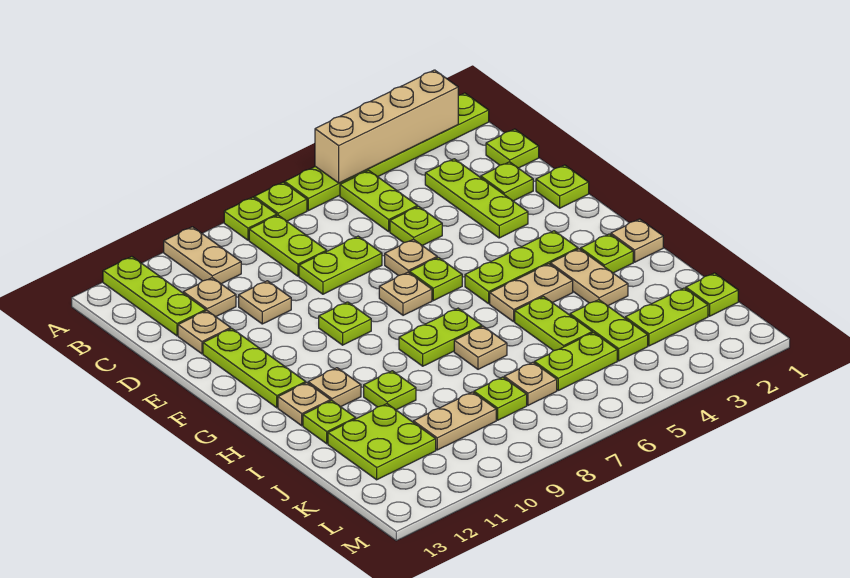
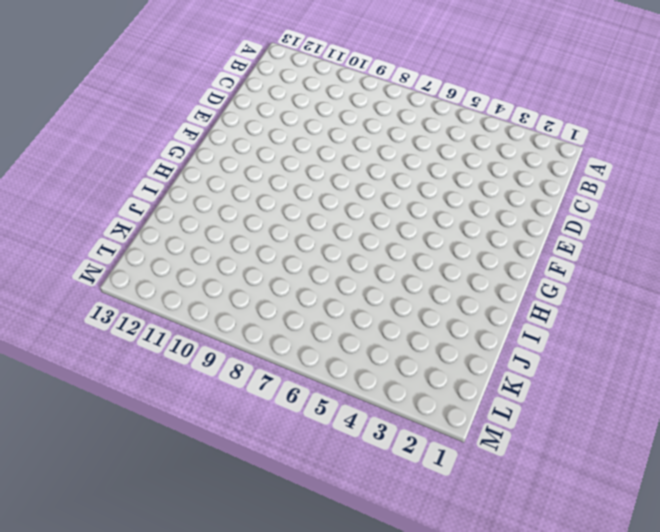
none -> lime 1x6 plate [285,93,489,211]
none -> lime 1x1 plate [254,182,307,221]
none -> lime 1x1 plate [224,197,277,240]
none -> tan 1x2 plate [164,227,241,284]

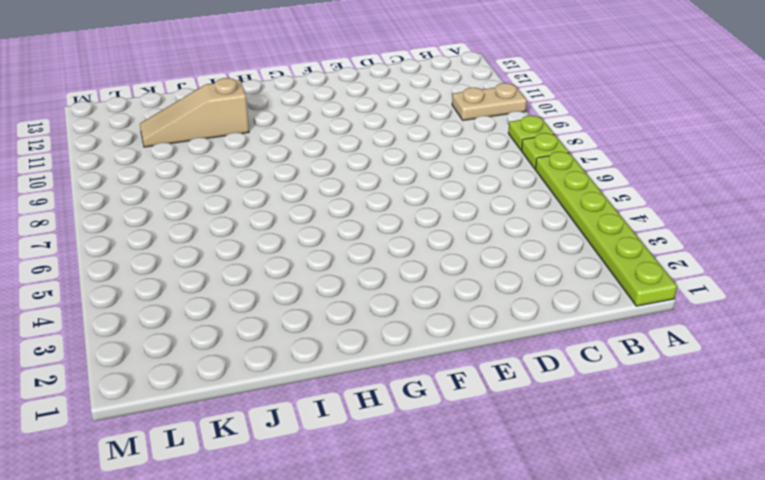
tan 1x3 slope [140,78,249,147] -> lime 2x2 plate [328,404,436,480]
none -> lime 1x3 plate [103,257,206,336]
none -> lime 1x2 plate [340,170,418,231]
none -> lime 1x2 plate [249,215,327,276]
none -> lime 1x1 plate [486,129,539,168]

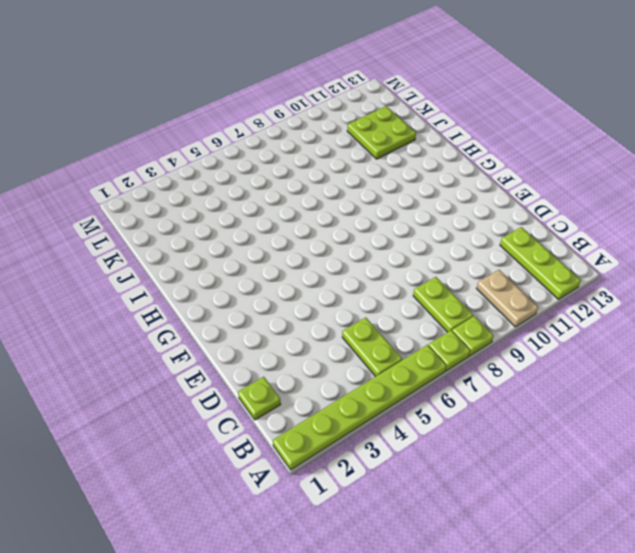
none -> lime 1x3 plate [425,159,528,238]
none -> tan 1x1 plate [183,278,236,317]
none -> lime 1x1 plate [481,162,533,201]
none -> lime 1x1 plate [390,206,442,246]

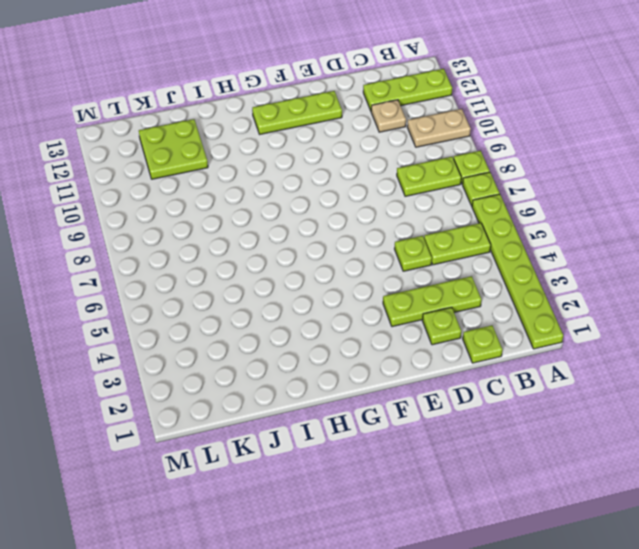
none -> lime 1x2 plate [299,236,382,294]
none -> tan 1x1 plate [239,281,291,324]
none -> tan 1x1 plate [178,311,231,354]
none -> lime 1x1 plate [536,165,589,208]

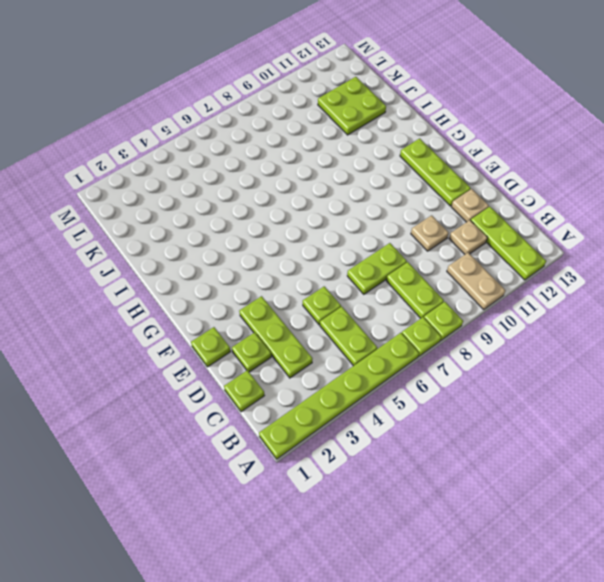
none -> tan 1x1 plate [385,239,437,276]
none -> lime 1x1 plate [410,257,462,301]
none -> tan 1x1 plate [379,272,432,315]
none -> lime 1x1 plate [319,302,371,345]

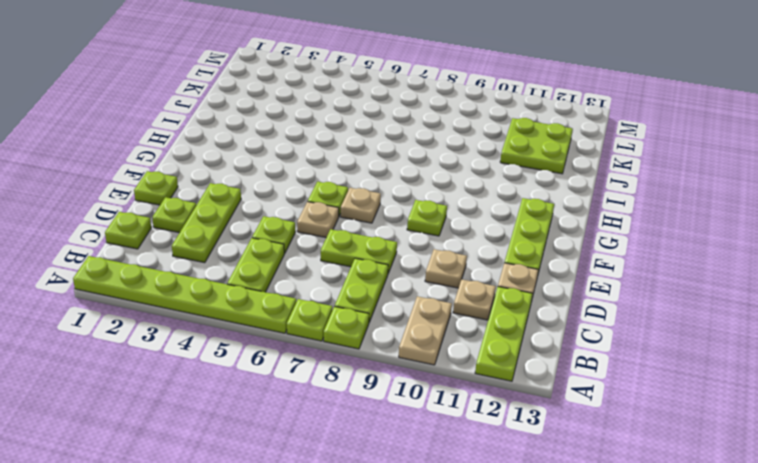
none -> lime 1x3 plate [465,231,578,304]
none -> tan 1x1 plate [611,219,663,262]
none -> lime 1x1 plate [581,234,633,273]
none -> tan 1x2 plate [550,249,628,306]

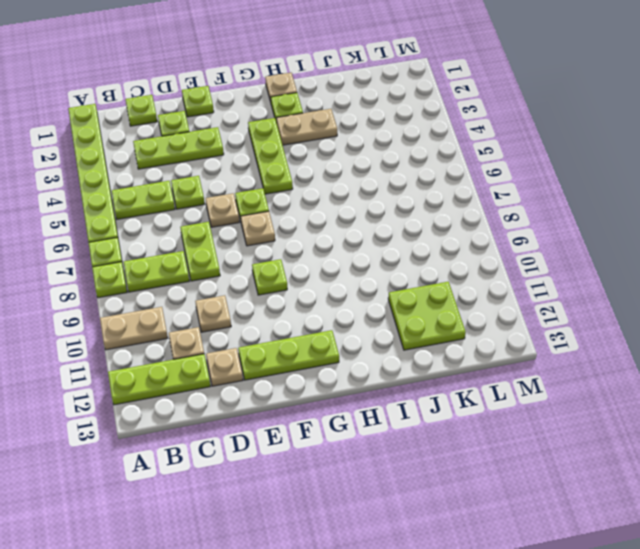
none -> tan 1x2 plate [490,264,573,322]
none -> lime 1x2 plate [399,308,482,366]
none -> tan 1x1 plate [308,368,361,407]
none -> tan 1x1 plate [278,383,331,426]

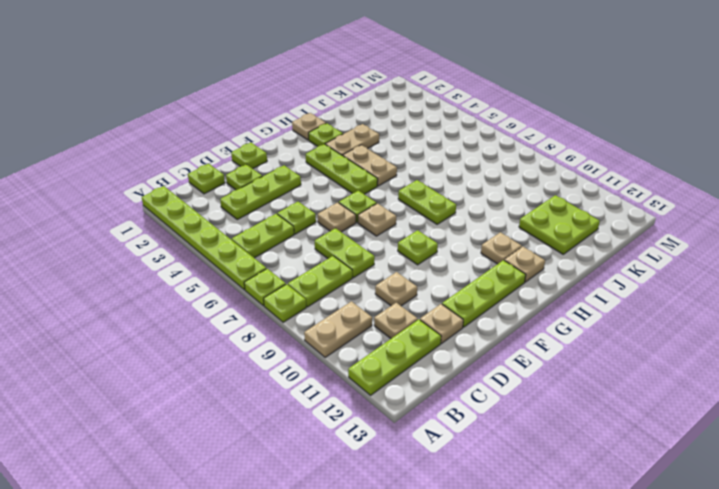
none -> lime 1x2 plate [515,297,592,351]
none -> tan 1x1 plate [454,326,507,369]
none -> lime 1x1 plate [364,371,416,410]
none -> lime 1x1 plate [303,401,356,444]

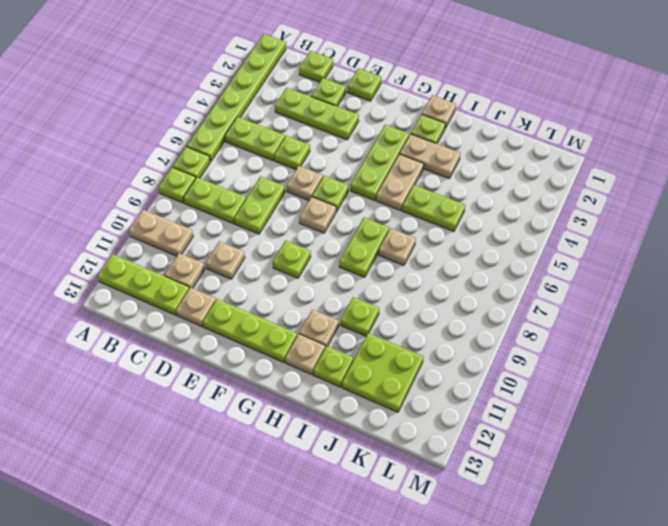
none -> lime 1x2 plate [570,300,648,361]
none -> lime 1x1 plate [686,273,738,316]
none -> lime 1x2 plate [625,288,708,346]
none -> lime 1x2 plate [534,333,617,390]

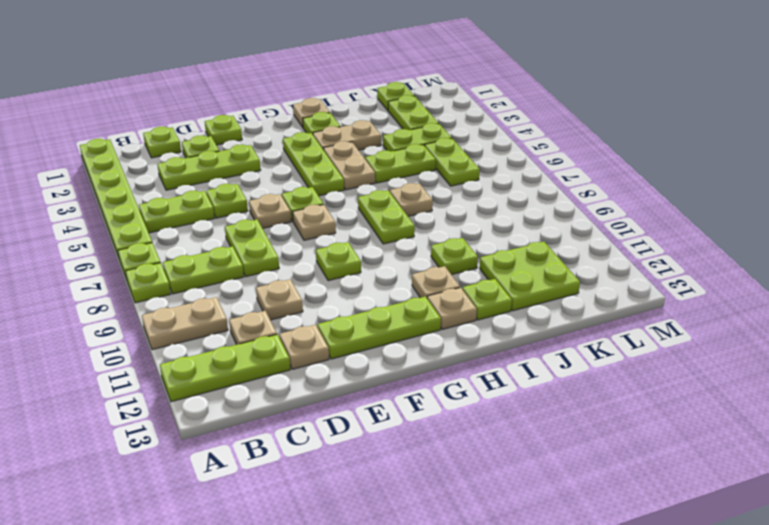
none -> tan 1x1 plate [504,362,557,405]
none -> lime 1x1 plate [474,377,527,420]
none -> tan 1x2 plate [413,392,496,450]
none -> tan 1x4 brick [315,70,458,183]

